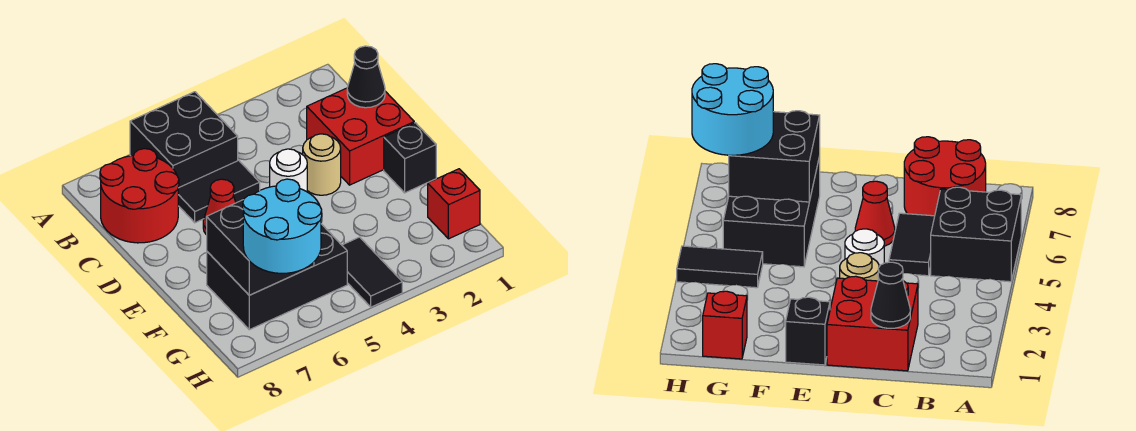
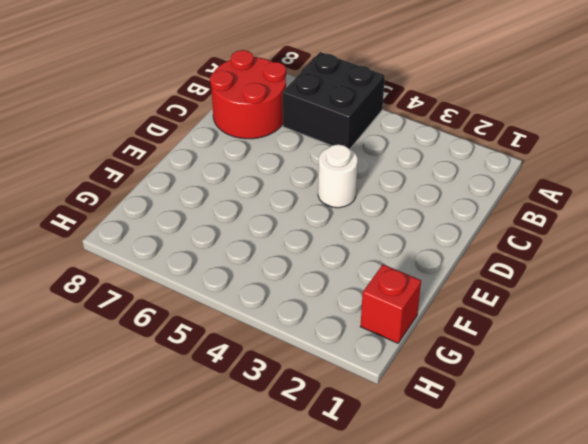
none -> red 2x2 brick [307,88,414,185]
none -> black 1x2 tile [178,160,260,223]
none -> tan 1x1 round brick [303,134,341,195]

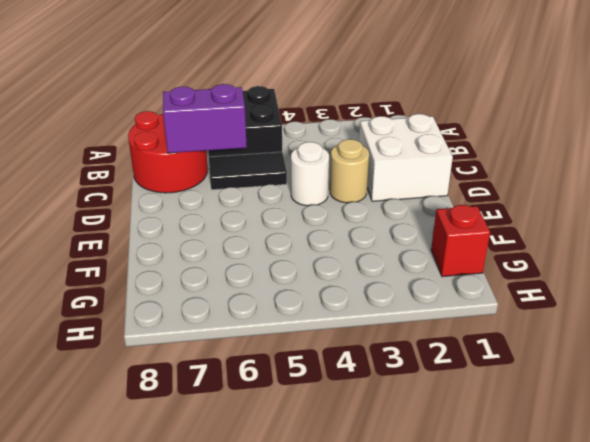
white 2x2 brick [359,114,453,201] -> red 2x2 brick [307,88,414,185]
purple 1x2 brick [163,84,247,153] -> none
none -> red 1x1 cone [203,179,236,235]
none -> black 1x1 brick [384,123,436,193]
none -> black 2x3 brick [207,224,347,330]

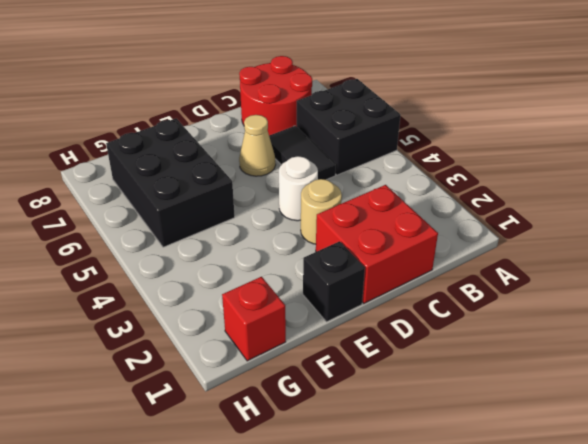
tan 1x1 cone [239,115,276,176] -> red 1x1 cone [203,179,236,235]
none -> black 1x2 tile [342,237,402,307]
none -> black 1x1 cone [347,46,385,108]
none -> black 2x2 brick [207,200,314,295]

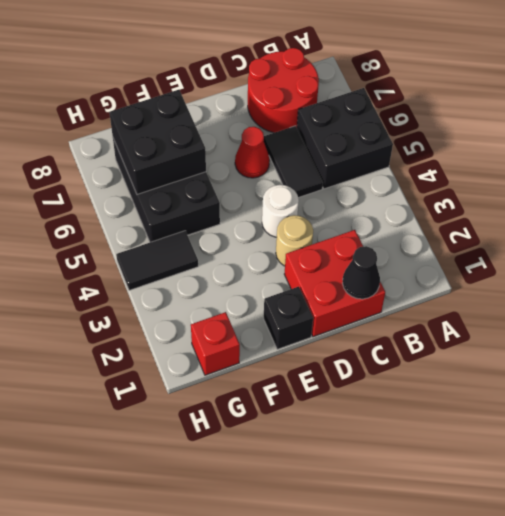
none -> cyan 2x2 round brick [243,179,322,273]

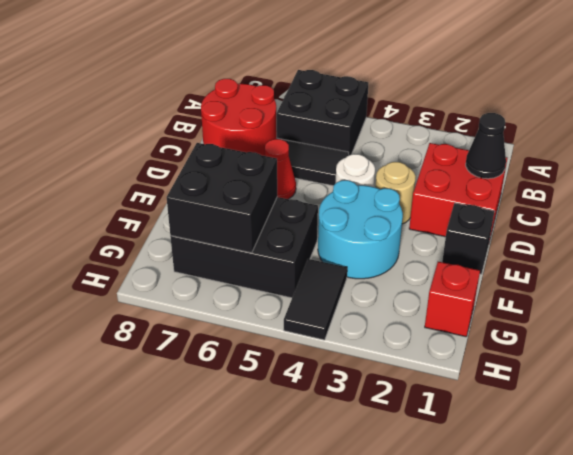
cyan 2x2 round brick [318,180,403,279] -> cyan 2x2 round brick moved to [243,179,322,273]

